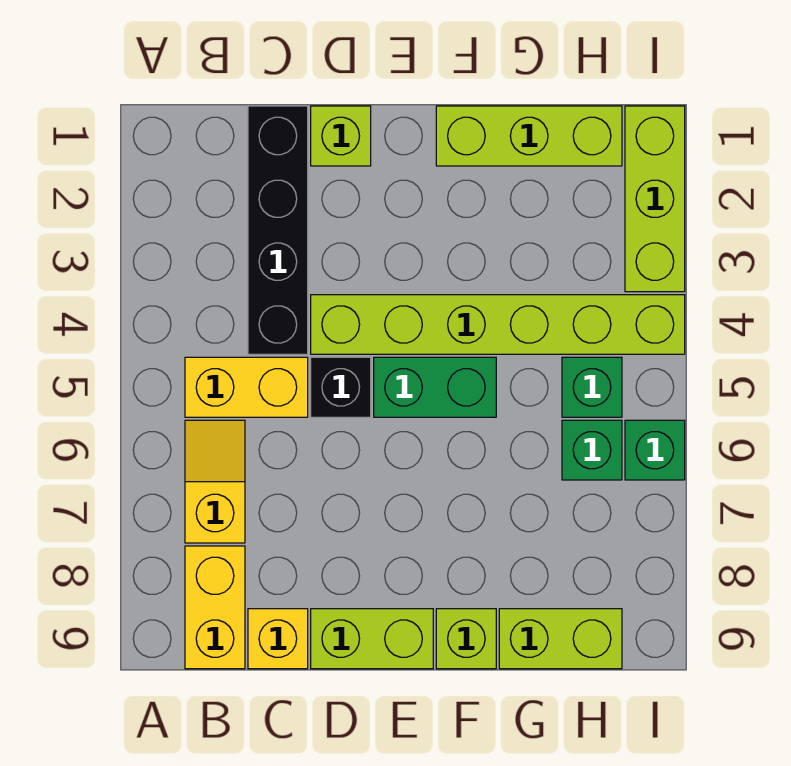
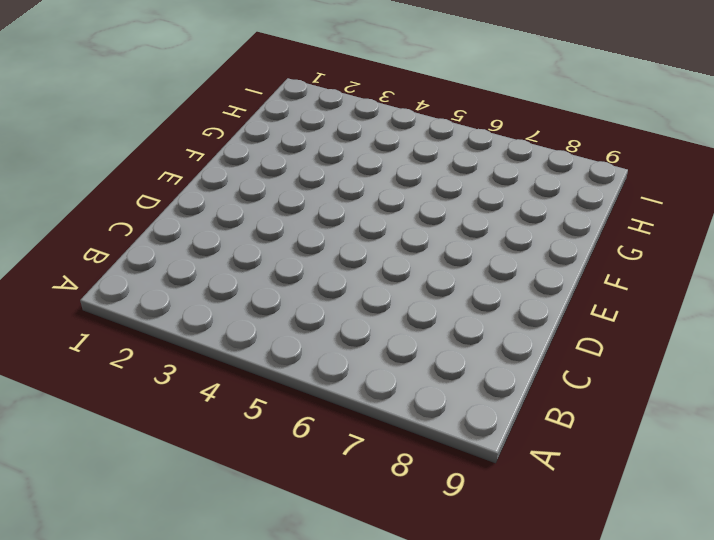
none -> yellow 1x2 brick [185,357,308,417]
none -> yellow 1x2 slope [185,420,245,543]
none -> yellow 1x2 brick [185,546,245,669]

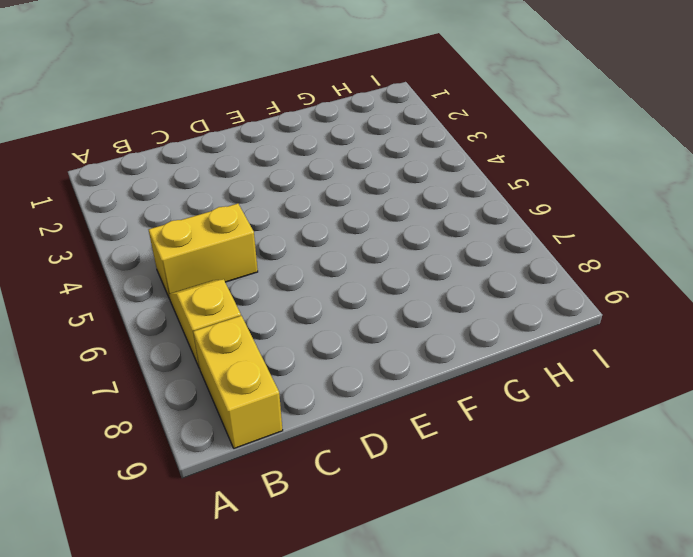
none -> black 1x4 brick [248,106,308,354]
none -> yellow 1x1 brick [248,609,308,669]
none -> lime 1x1 brick [311,106,371,166]

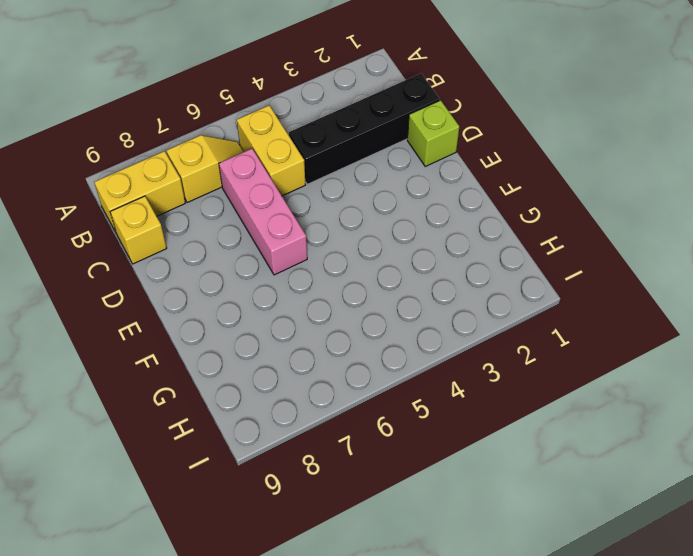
pink 1x3 brick [219,149,307,275] -> none
none -> lime 1x6 brick [311,295,685,354]
none -> black 1x1 brick [311,357,371,417]
none -> lime 1x2 brick [311,609,433,669]

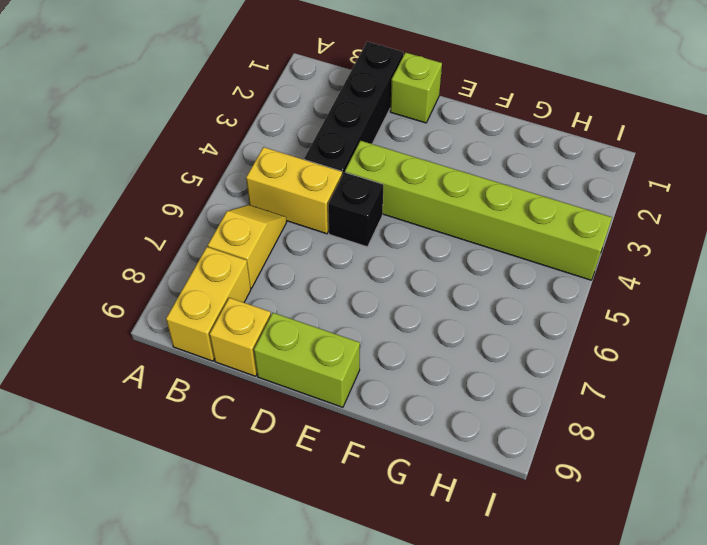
none -> green 1x2 brick [374,357,496,417]
none -> lime 1x3 brick [436,106,622,166]
none -> lime 1x1 brick [436,609,496,669]

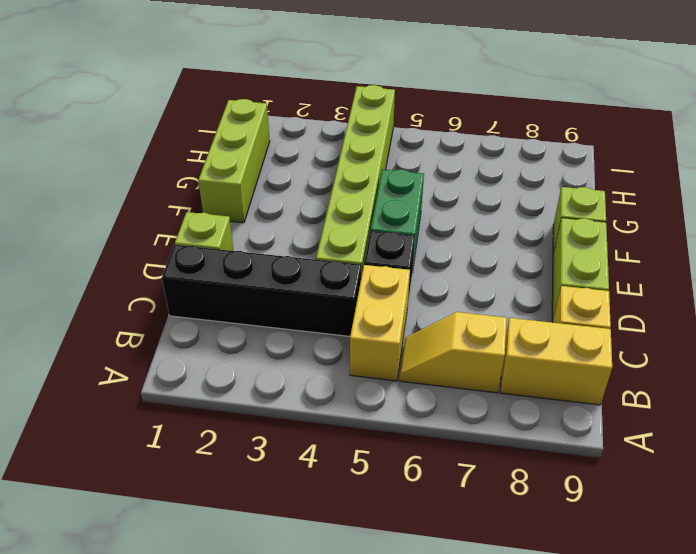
none -> lime 1x2 brick [499,609,622,669]
none -> green 1x1 brick [562,357,622,417]
none -> green 1x1 brick [562,420,622,480]

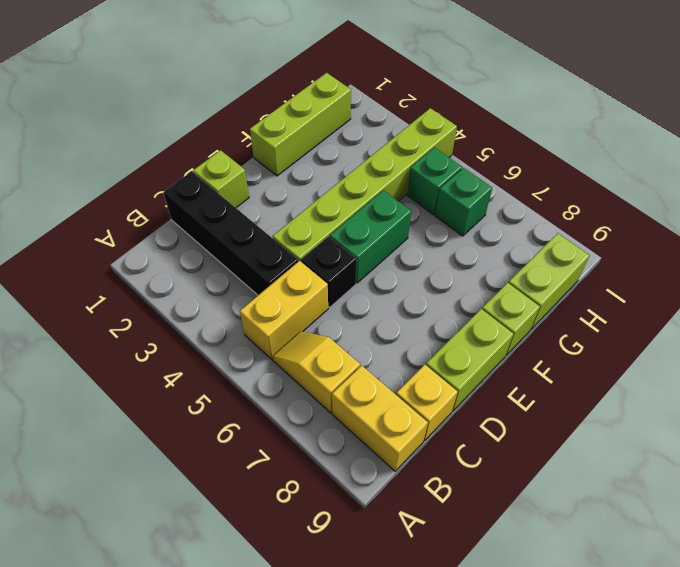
none -> lime 1x3 brick [625,106,685,292]
none -> green 1x1 brick [625,420,685,480]

